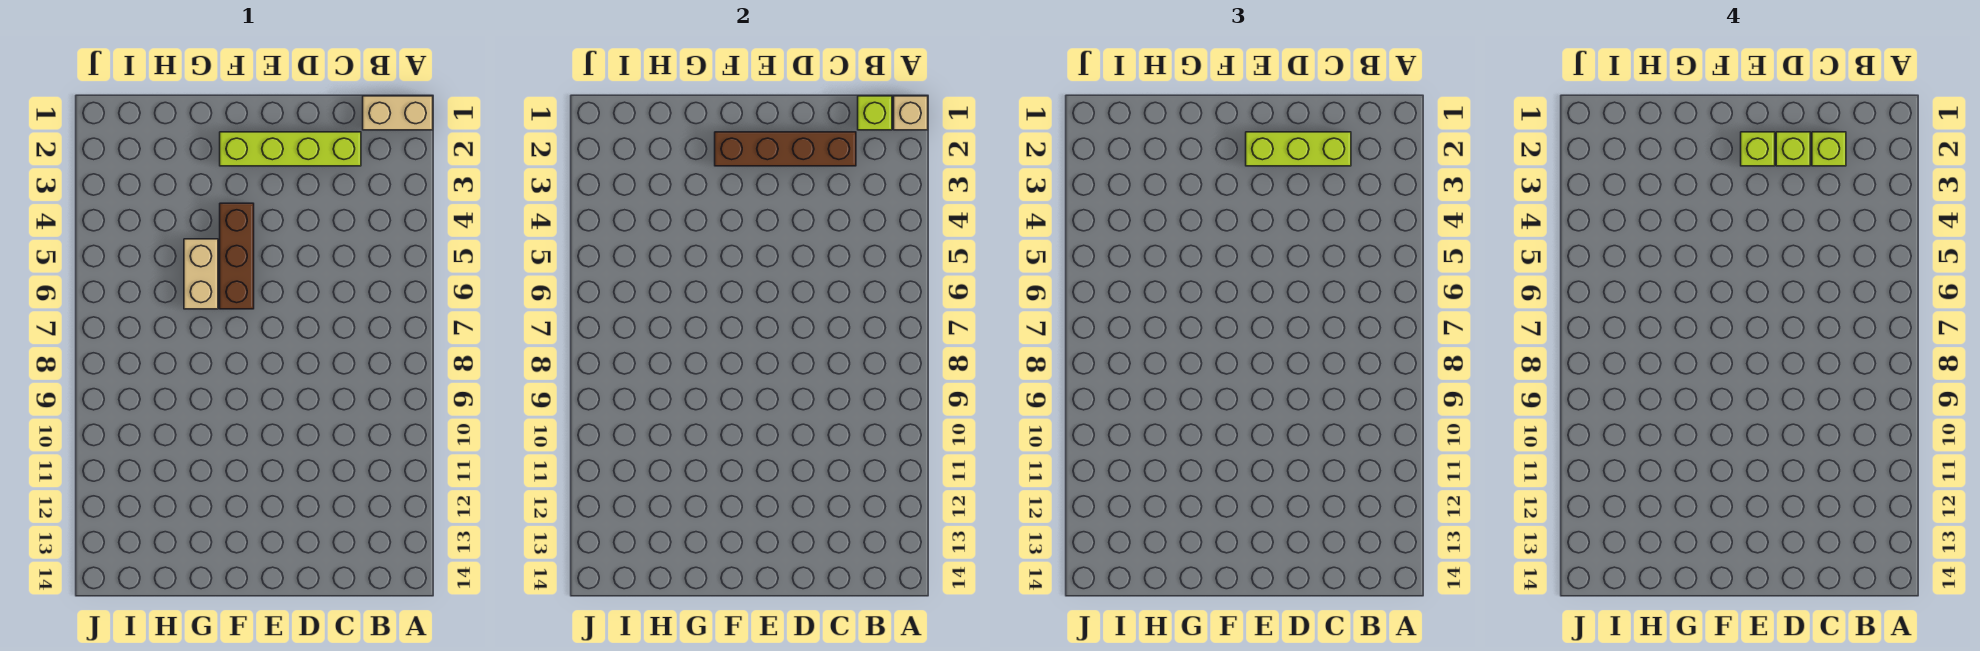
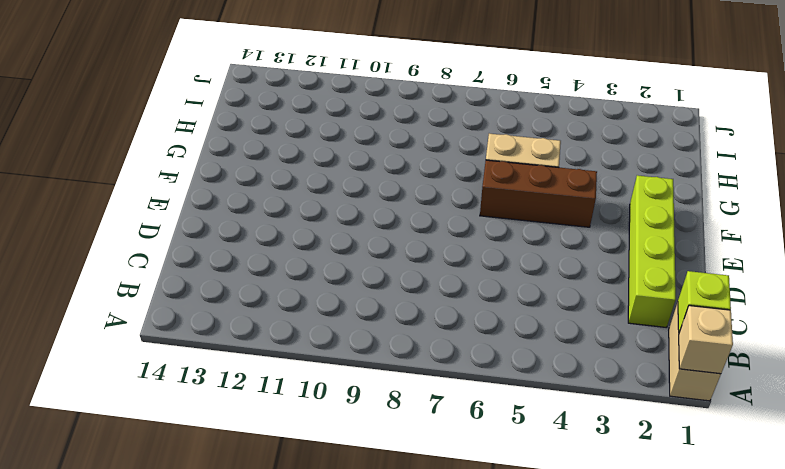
none -> brown 1x4 brick [715,132,856,166]
none -> lime 1x3 brick [1246,132,1351,166]

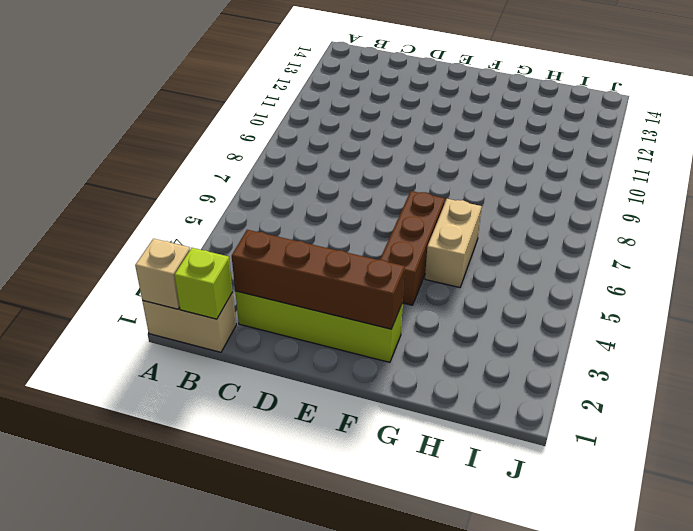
none -> lime 1x3 brick [1246,132,1351,166]
none -> lime 1x1 brick [1812,132,1846,166]

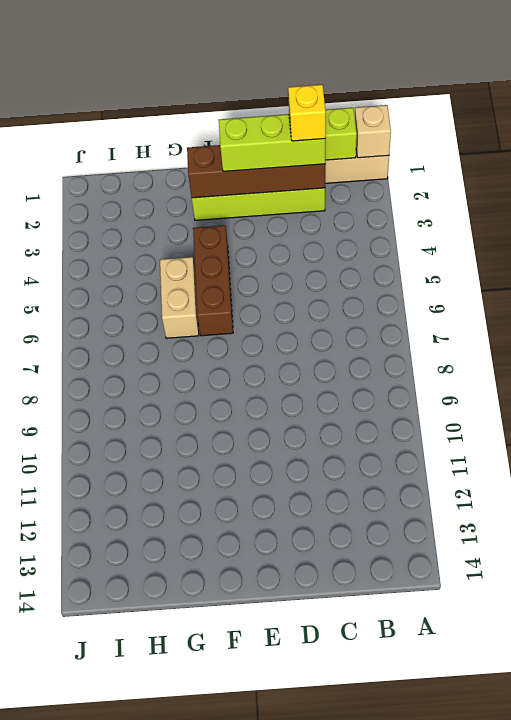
yellow 1x1 brick [288,85,326,141] -> lime 1x1 brick [1812,132,1846,166]
none -> lime 1x1 brick [1776,132,1810,166]
none -> lime 1x1 brick [1741,132,1775,166]

